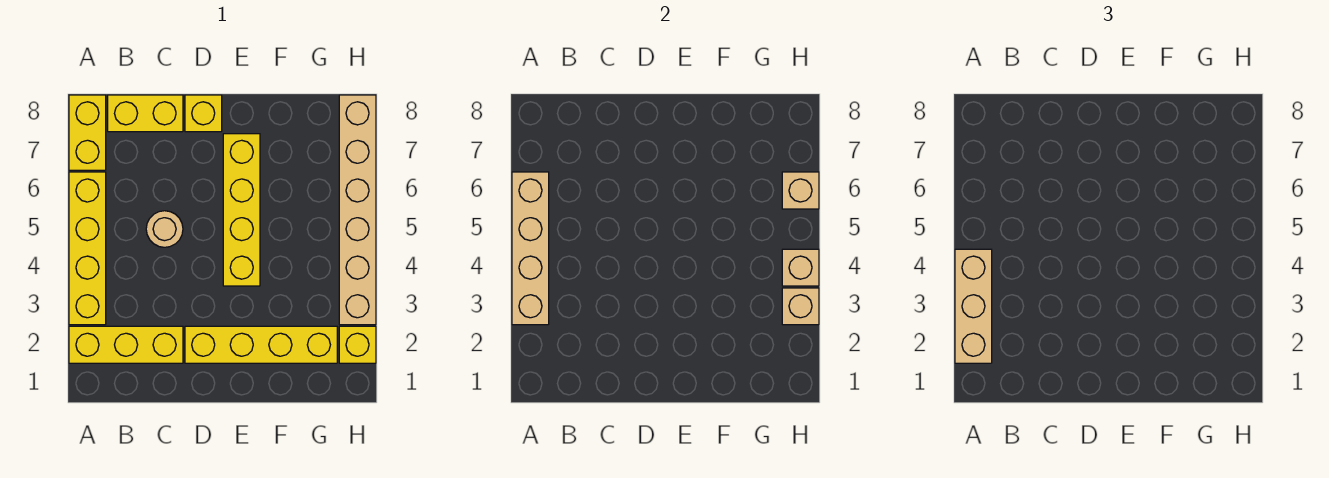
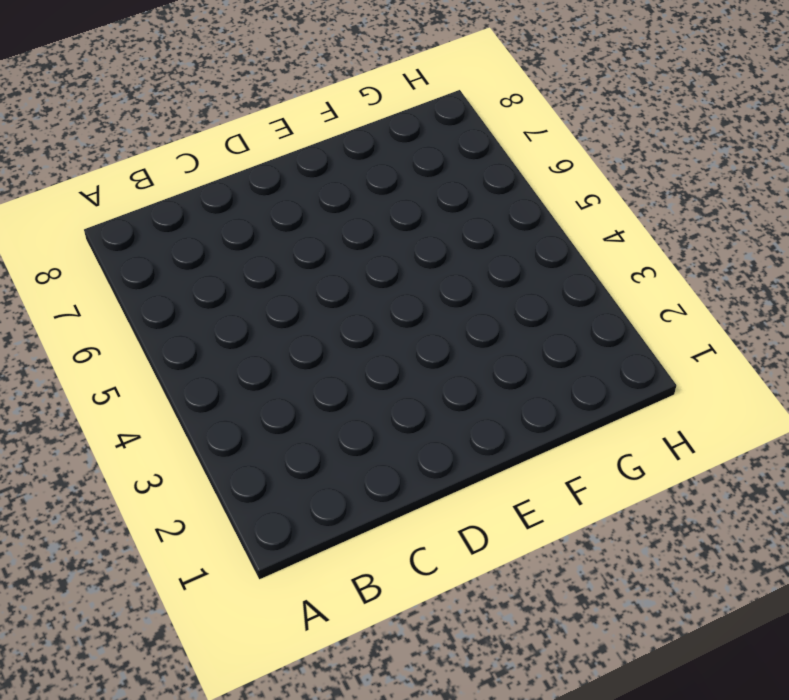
none -> yellow 1x3 brick [69,326,183,363]
none -> yellow 1x4 brick [69,172,106,325]
none -> yellow 1x2 brick [69,95,106,170]

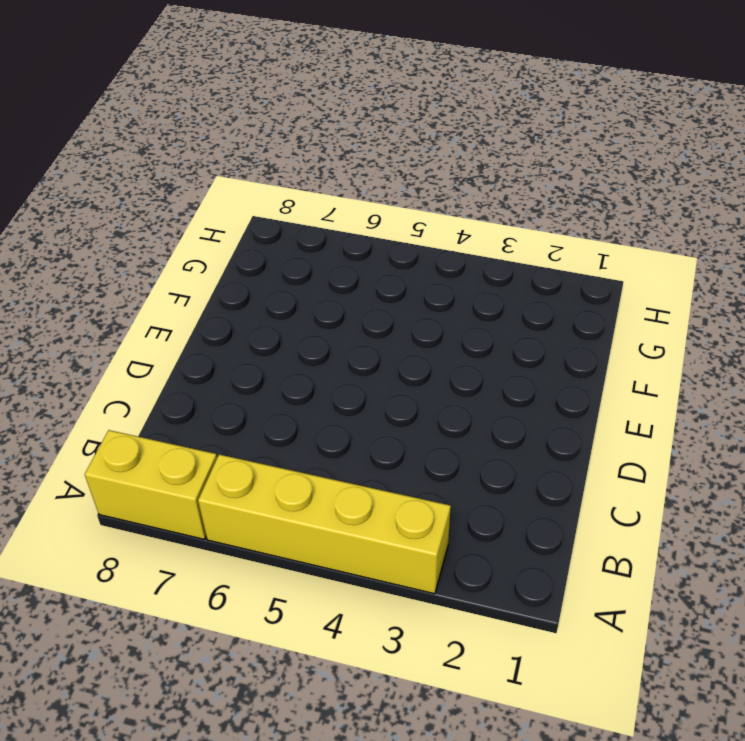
none -> yellow 1x3 brick [69,326,183,363]
none -> yellow 1x2 brick [108,95,183,132]
none -> tan 1x1 round brick [146,211,183,247]

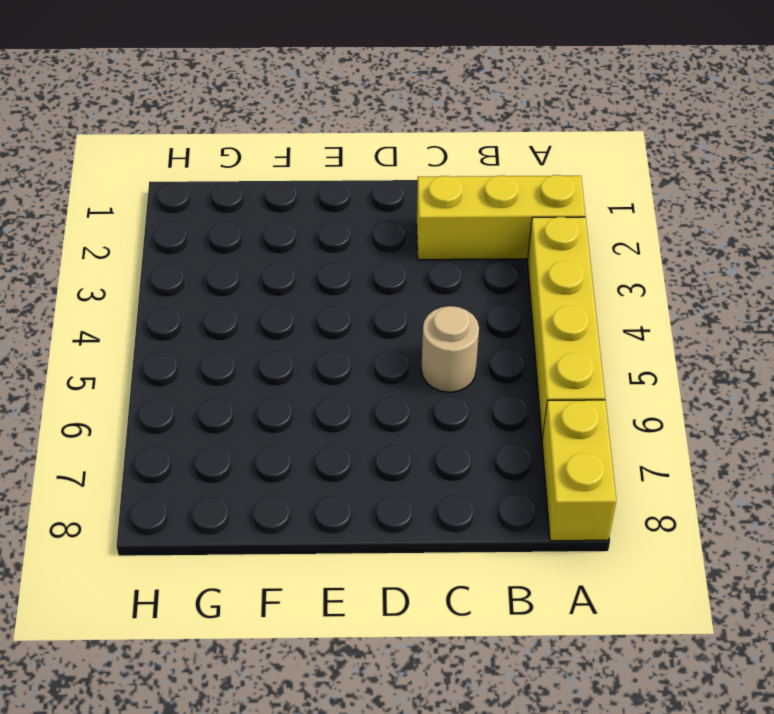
none -> yellow 1x2 brick [108,95,183,132]
none -> yellow 1x4 brick [185,326,337,363]
none -> yellow 1x1 brick [185,95,222,132]

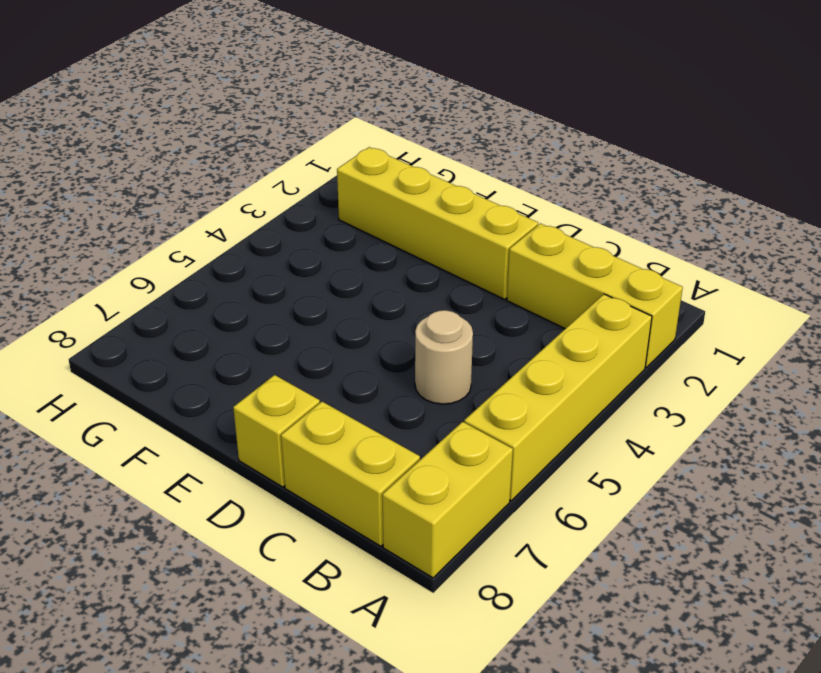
none -> yellow 1x4 brick [223,134,260,286]
none -> yellow 1x1 brick [339,326,376,363]
none -> tan 1x6 brick [339,95,376,325]

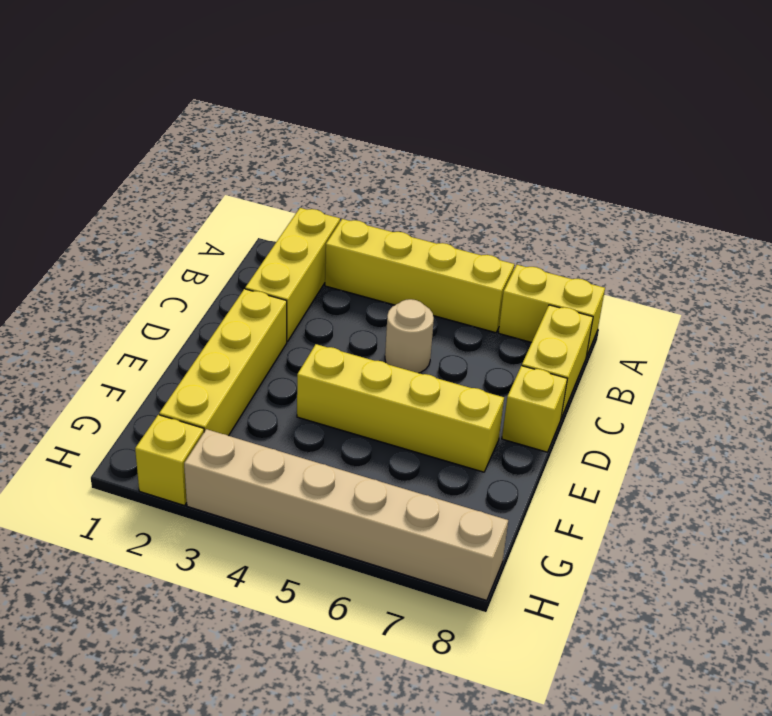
none -> tan 1x4 brick [512,172,549,325]
none -> tan 1x1 brick [782,288,819,325]
none -> tan 1x1 brick [782,249,819,286]

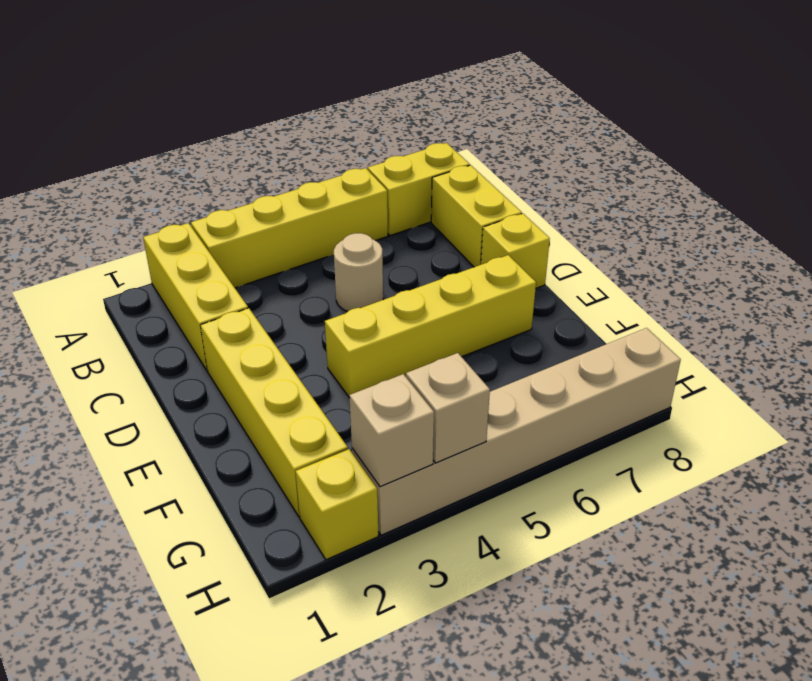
none -> tan 1x4 brick [512,172,549,325]
none -> tan 1x1 brick [782,172,819,209]
none -> tan 1x3 brick [955,249,992,363]

